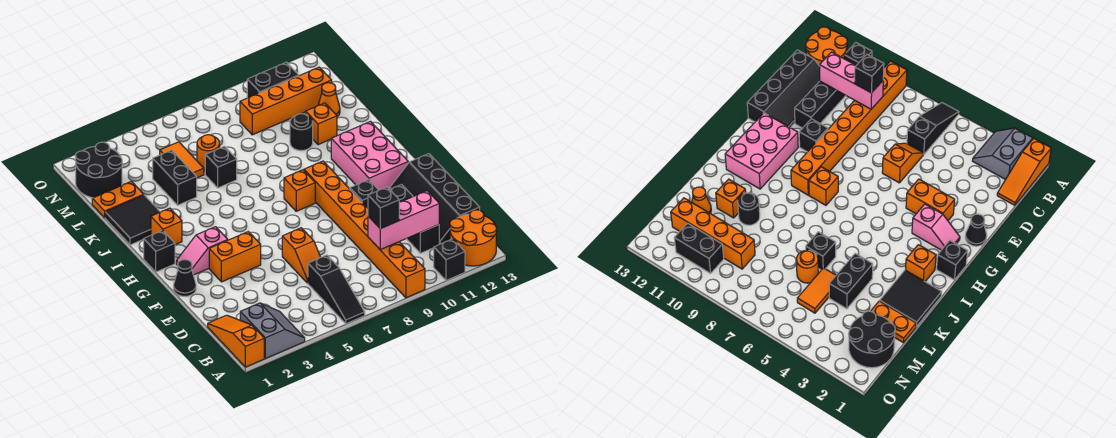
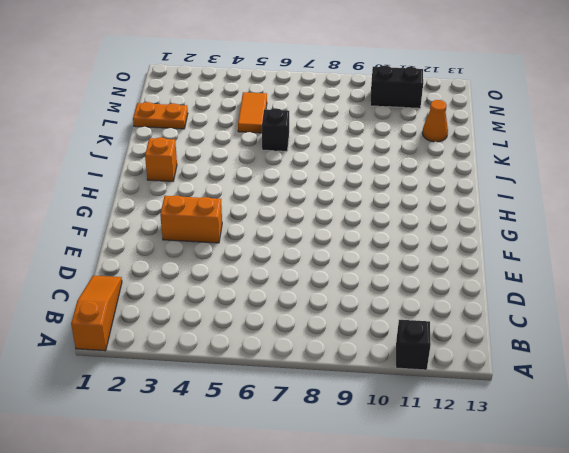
none -> grey 2x2 slope [240,303,305,359]
none -> black 1x3 slope [308,255,365,324]
none -> orange 1x8 brick [304,161,425,298]
none -> orange 2x2 round brick [450,210,497,266]

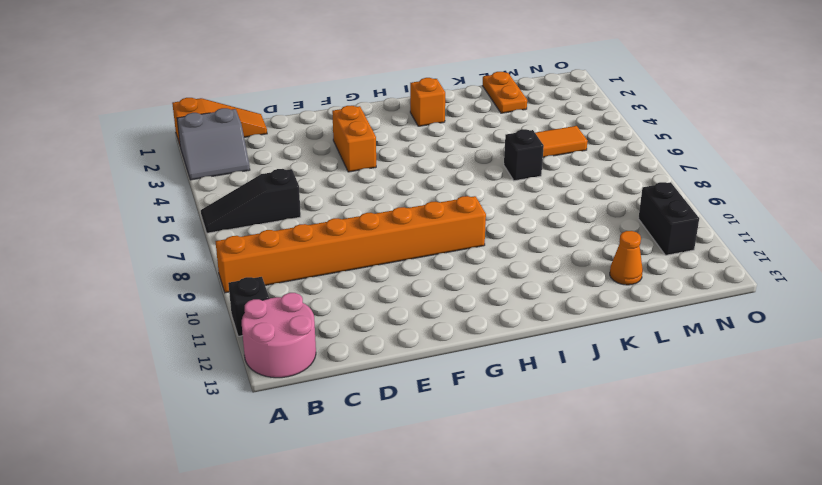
pink 2x2 round brick [242,293,316,378] -> orange 2x2 round brick [450,210,497,266]
none -> black 1x3 brick [390,185,439,253]
none -> black 2x4 slope [390,154,480,244]
none -> orange 1x2 slope [282,228,320,283]
none -> black 1x1 cone [174,260,196,296]

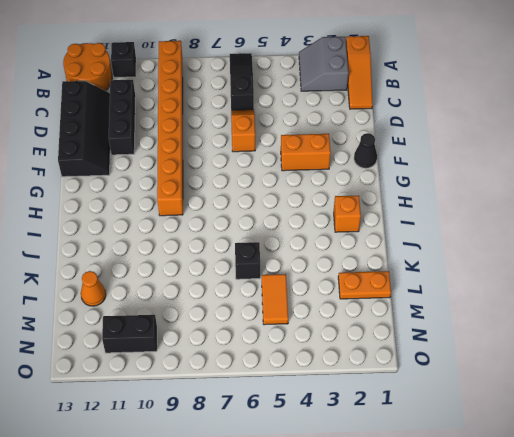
none -> black 1x1 brick [350,180,379,208]
none -> pink 1x2 slope [176,227,228,275]
none -> pink 2x3 brick [331,122,408,190]
none -> black 1x1 brick [144,230,175,272]

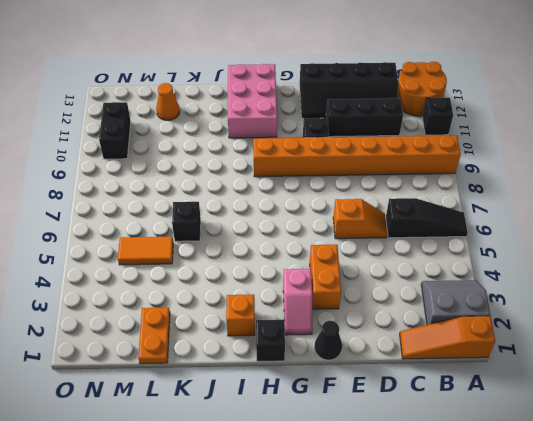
pink 2x3 brick [228,64,277,138] -> pink 2x3 brick turned to [331,122,408,190]
none -> orange 1x1 brick [284,170,315,211]
none -> black 2x2 tile [105,195,160,245]
none -> black 1x2 brick [153,150,197,205]
none -> black 1x1 round brick [290,114,313,151]

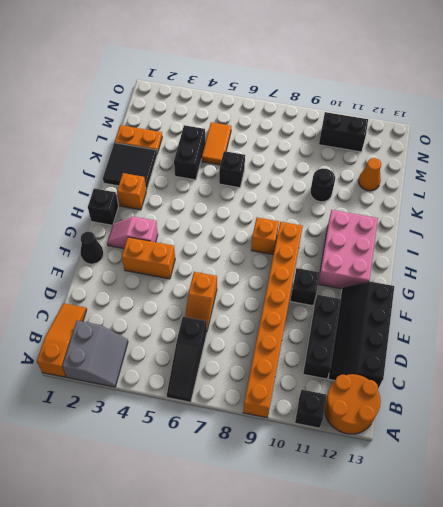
none -> orange 1x1 brick [306,103,337,145]
none -> orange 1x1 round brick [197,135,220,171]
none -> black 2x2 round brick [75,142,122,198]
none -> orange 1x4 brick [240,67,332,135]

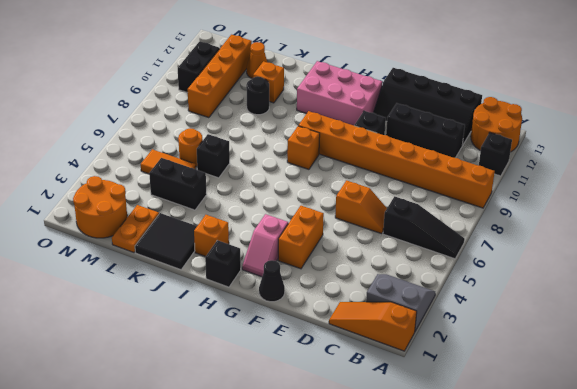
orange 2x2 round brick [73,176,127,238] -> black 2x2 round brick [75,142,122,198]
none -> pink 1x3 brick [368,191,439,250]
none -> black 1x1 brick [368,187,399,229]

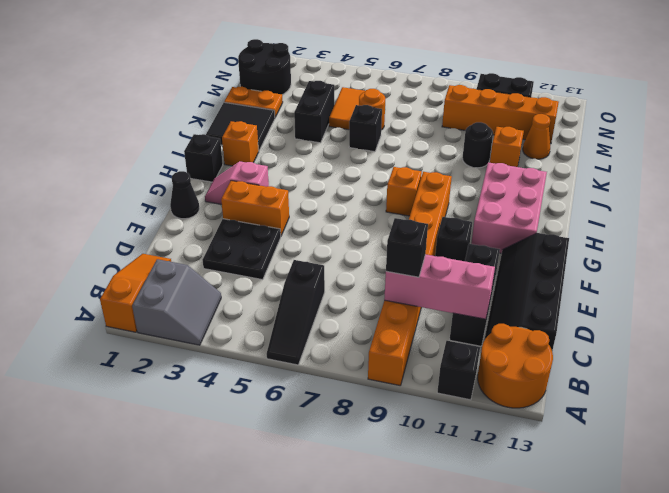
black 2x2 plate [203,219,281,280] -> none
none -> orange 1x2 slope [282,228,320,283]

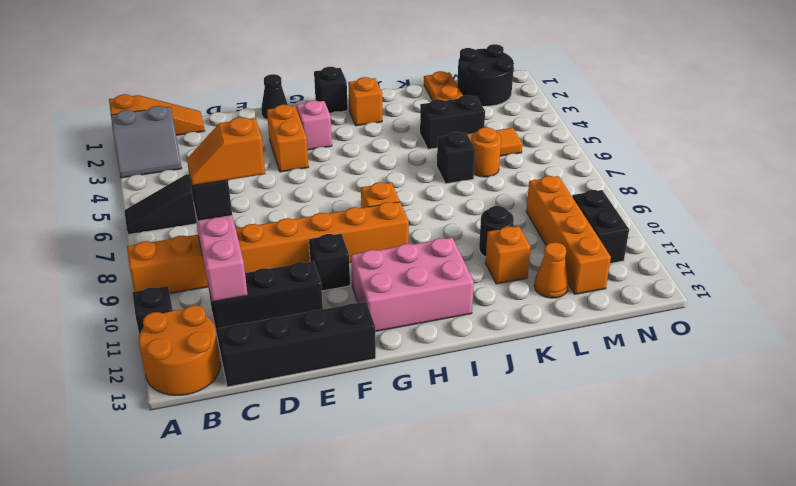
orange 1x2 slope [187,117,265,185] -> orange 1x2 slope moved to [282,228,320,283]
none -> black 2x2 tile [105,195,160,245]

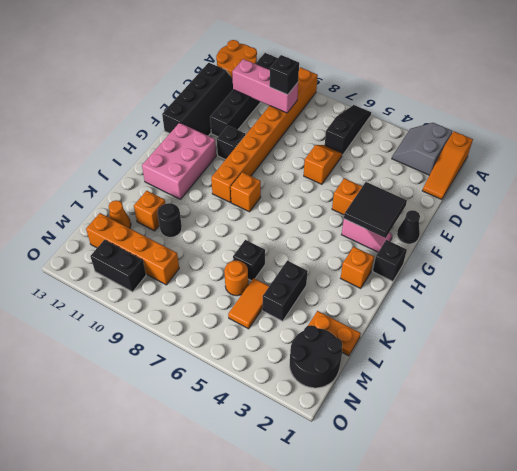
black 2x2 tile [344,182,407,238] -> black 2x2 tile moved to [105,195,160,245]

